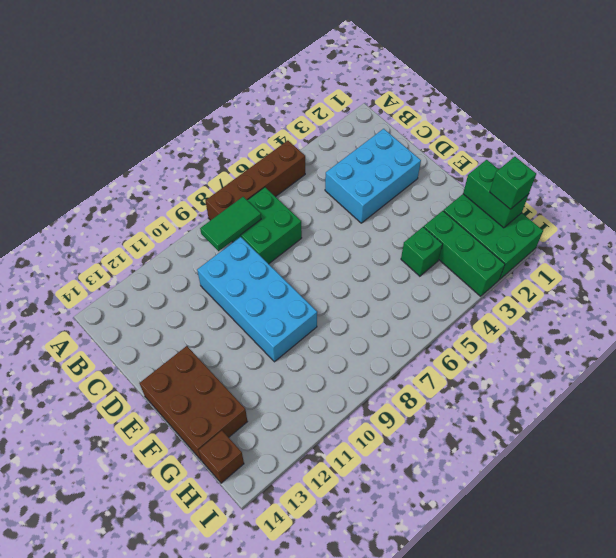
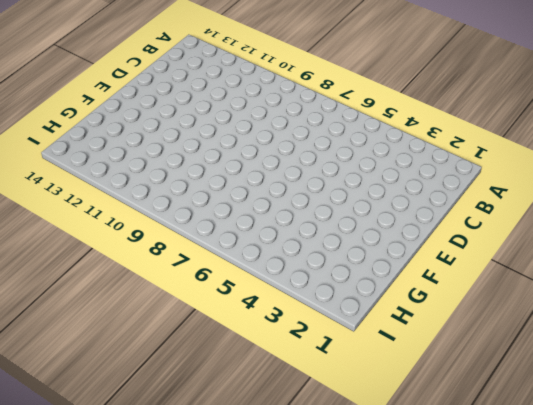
none -> brown 1x4 brick [205,141,305,220]
none -> green 2x2 brick [232,187,302,264]
none -> cyan 2x3 brick [325,129,421,223]

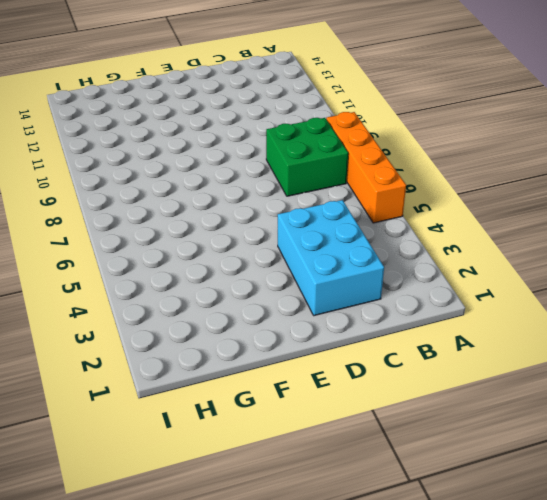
orange 1x4 brick [326,112,406,223] -> brown 1x4 brick [205,141,305,220]
none -> cyan 2x4 brick [197,237,317,362]
none -> brown 2x3 brick [140,346,247,460]
none -> green 2x3 brick [443,194,543,280]

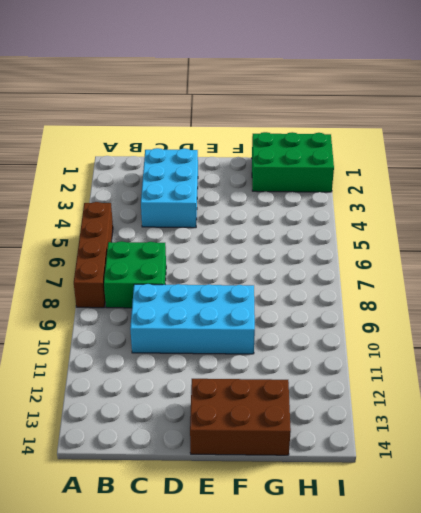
none -> green 1x3 brick [424,211,505,296]
none -> green 1x1 brick [401,227,443,276]
none -> brown 1x1 brick [199,431,244,483]

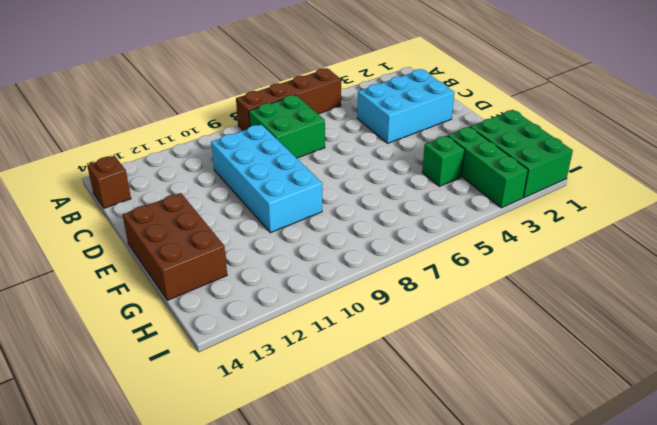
brown 1x1 brick [87,156,131,208] -> brown 1x1 brick moved to [199,431,244,483]
none -> green 1x2 tile [200,197,261,251]
none -> green 1x2 brick [463,160,529,228]
none -> green 1x1 brick [490,157,536,209]

